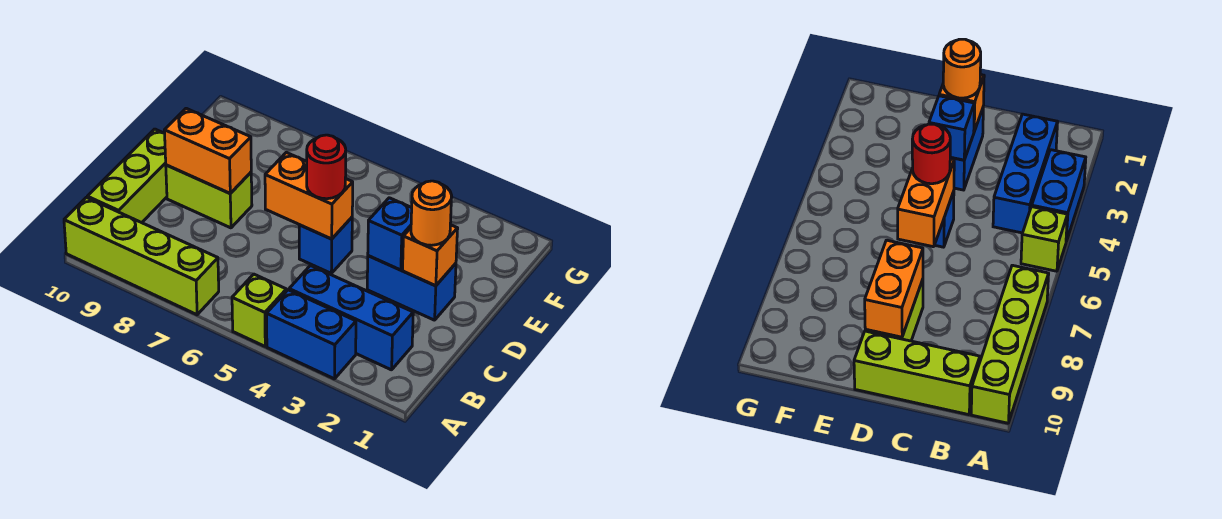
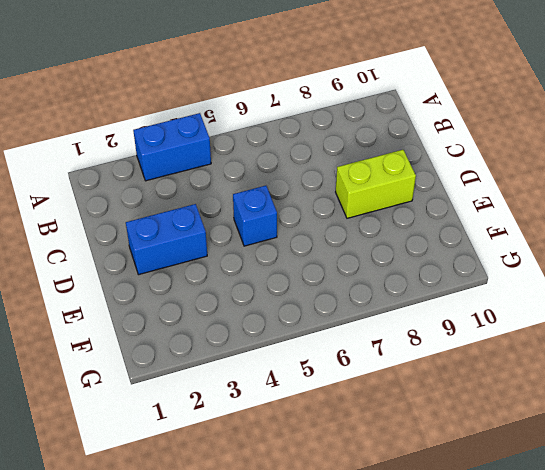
none -> lime 1x1 brick [232,274,286,346]
none -> lime 1x4 brick [64,197,219,315]
none -> blue 1x3 brick [289,266,413,370]

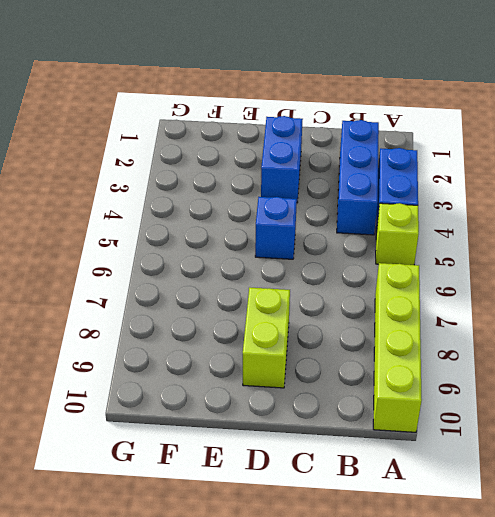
none -> lime 1x3 brick [87,129,167,223]
none -> orange 1x1 brick [403,225,458,286]
none -> blue 1x1 brick [368,198,412,270]

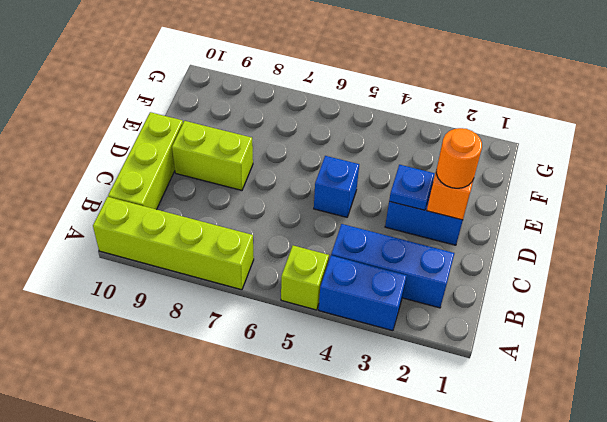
blue 1x1 plate [389,165,435,210] -> blue 1x1 brick [368,198,412,270]
none -> orange 1x2 brick [265,152,353,239]
none -> orange 1x2 brick [164,108,251,193]
none -> red 1x1 round brick [307,135,346,199]

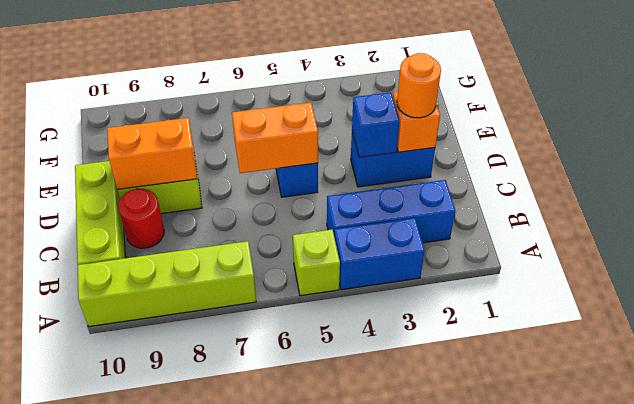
red 1x1 round brick [118,189,164,248] -> red 1x1 round brick moved to [307,135,346,199]

